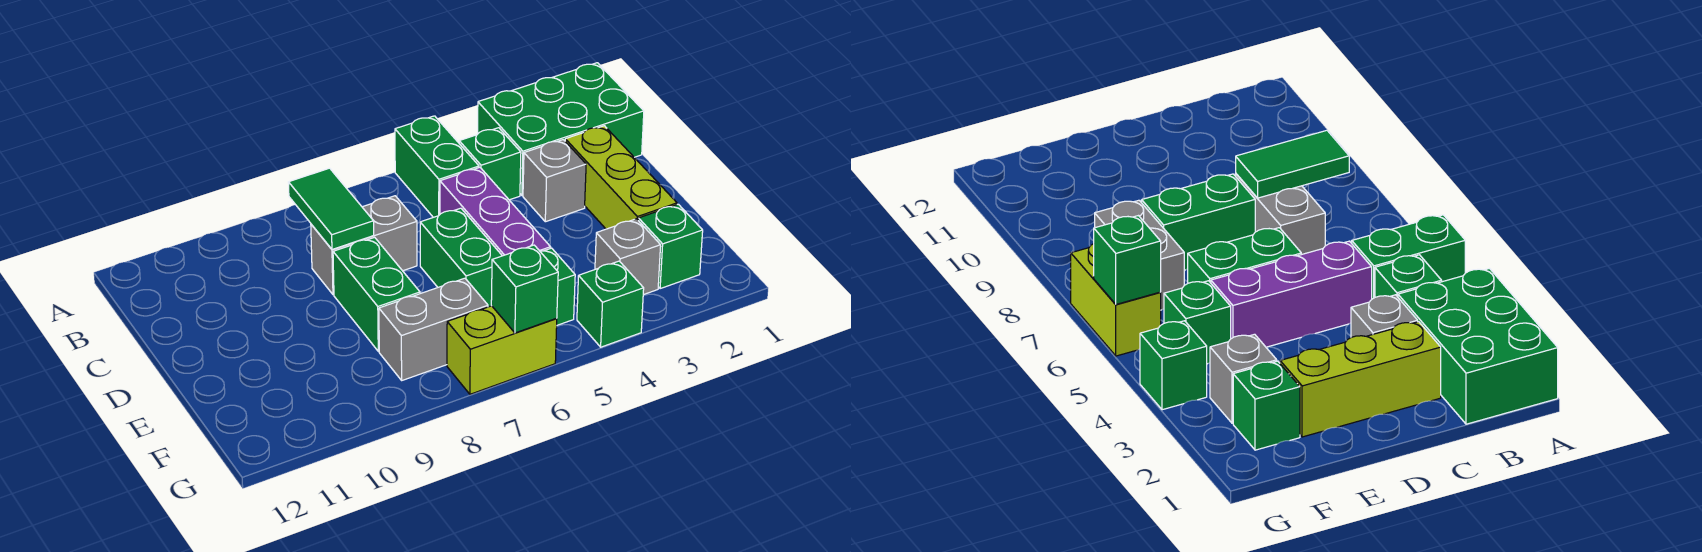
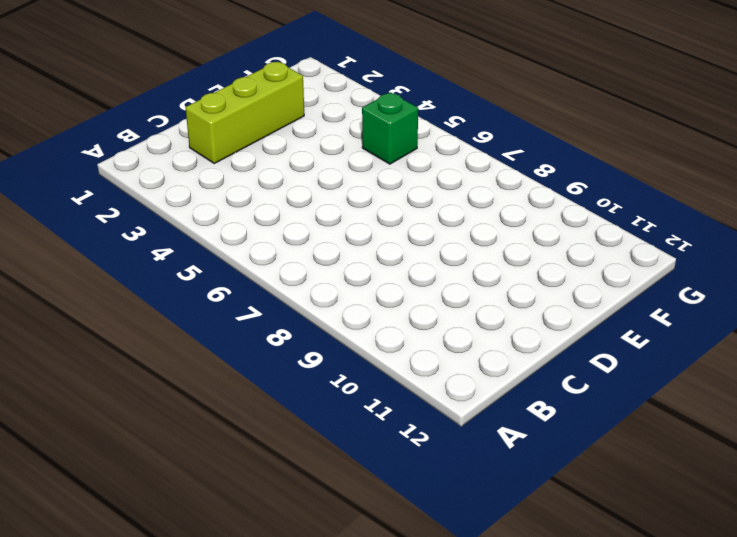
none -> green 2x3 brick [478,63,644,195]
none -> green 1x2 brick [395,116,479,217]
none -> green 1x1 brick [459,128,521,200]

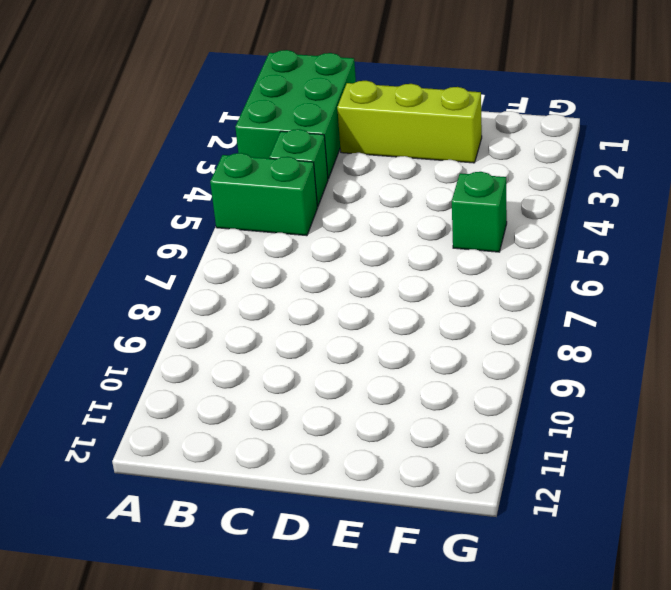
none -> grey 1x1 brick [523,140,586,222]
none -> purple 1x3 brick [440,167,550,256]
none -> grey 1x2 brick [311,196,417,295]

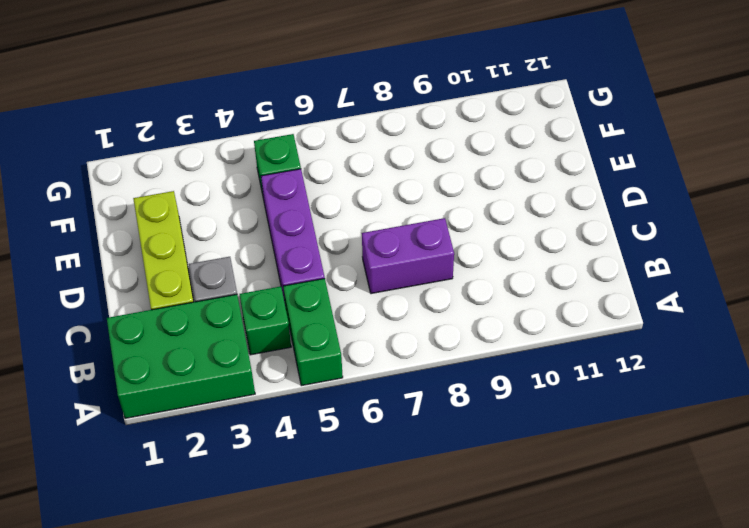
purple 1x2 brick [362,218,454,294] -> grey 1x2 brick [311,196,417,295]
none -> green 1x2 brick [420,208,502,307]
none -> green 1x2 brick [333,237,420,351]
none -> green 1x1 brick [638,204,703,289]

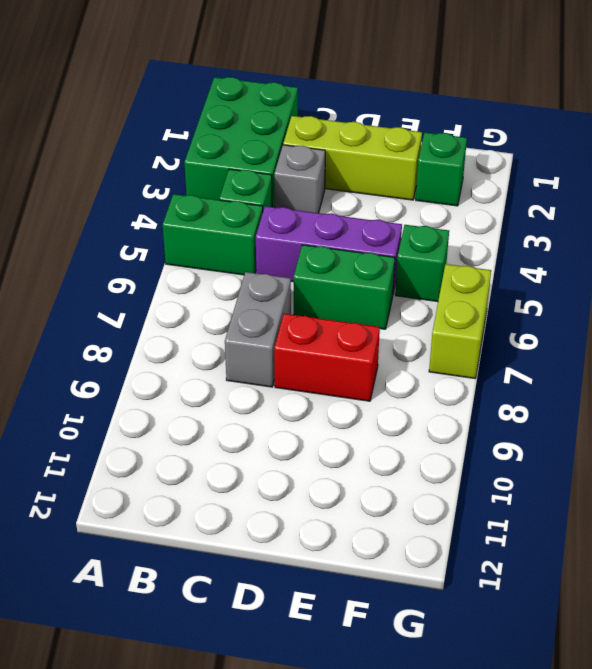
red 1x2 brick [274,314,380,401] -> green 1x2 brick [333,237,420,351]
none -> grey 1x1 brick [595,219,661,295]
none -> grey 1x2 brick [379,278,488,380]
none -> green 1x1 brick [577,261,644,347]

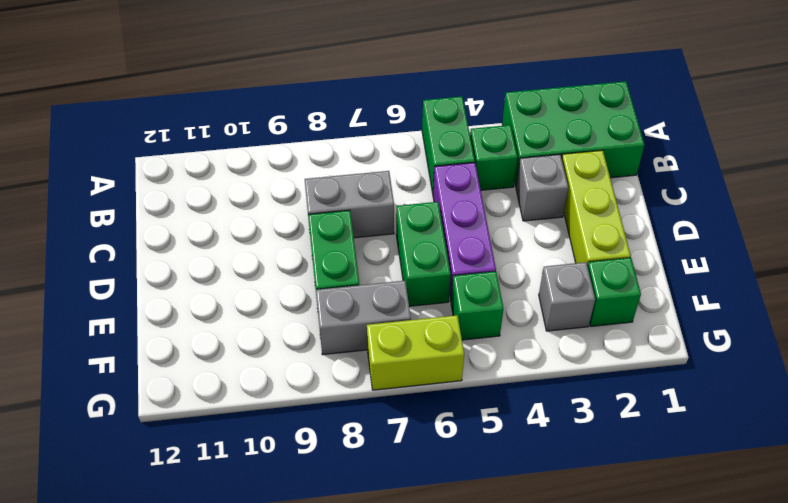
none -> green 1x1 brick [577,261,644,347]
none -> green 1x2 tile [288,168,374,249]
none -> green 1x1 brick [491,245,558,333]

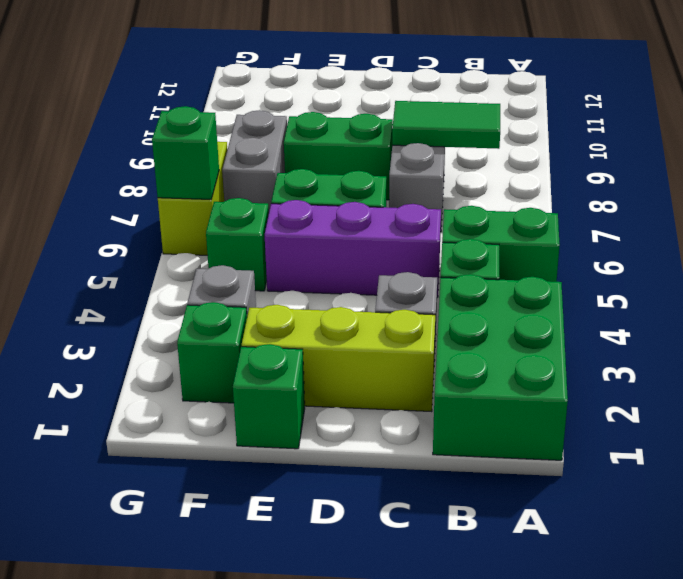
green 1x1 brick [233,344,305,449] -> green 1x1 brick moved to [577,261,644,347]

